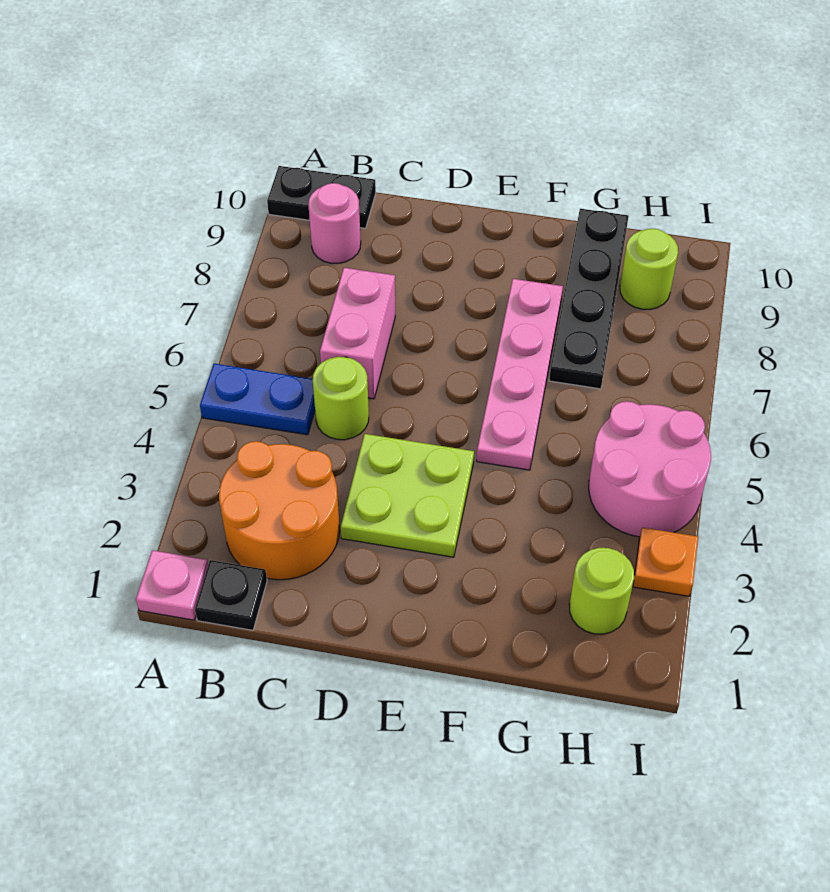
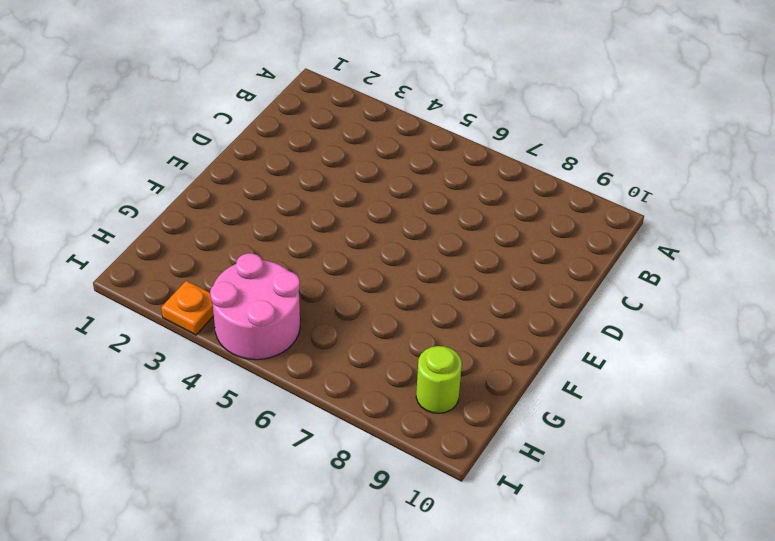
none -> pink 1x1 plate [136,550,208,620]
none -> blue 1x2 plate [200,364,315,435]
none -> black 1x2 plate [267,166,376,228]

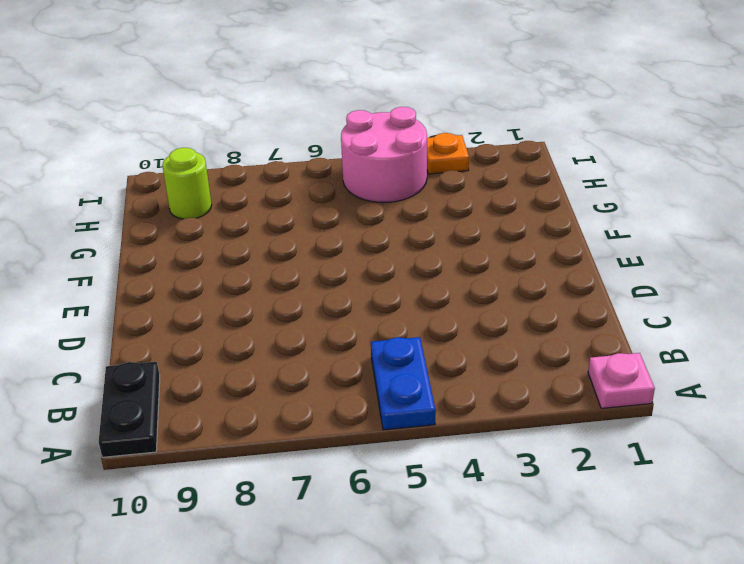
none -> black 1x1 plate [195,560,267,630]
none -> orange 2x2 round brick [219,441,340,580]
none -> pink 1x1 round brick [308,183,361,263]

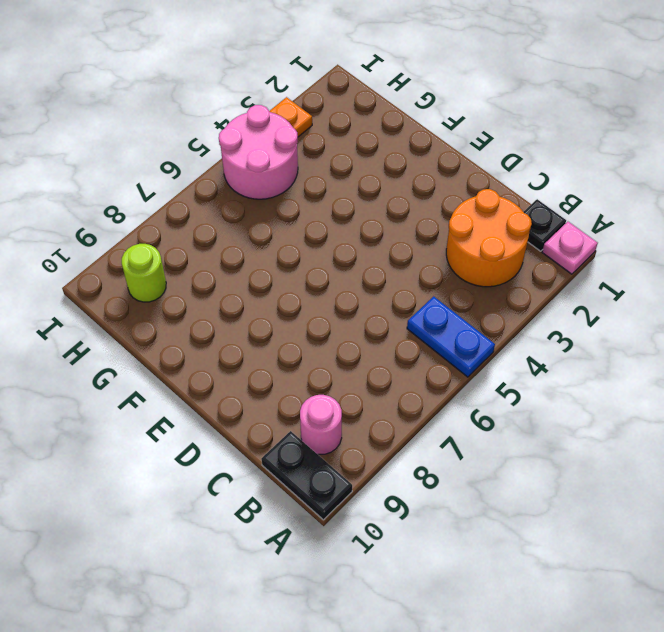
none -> lime 1x1 round brick [313,357,369,440]
none -> pink 1x2 brick [320,268,395,399]
none -> lime 2x2 plate [341,434,474,557]

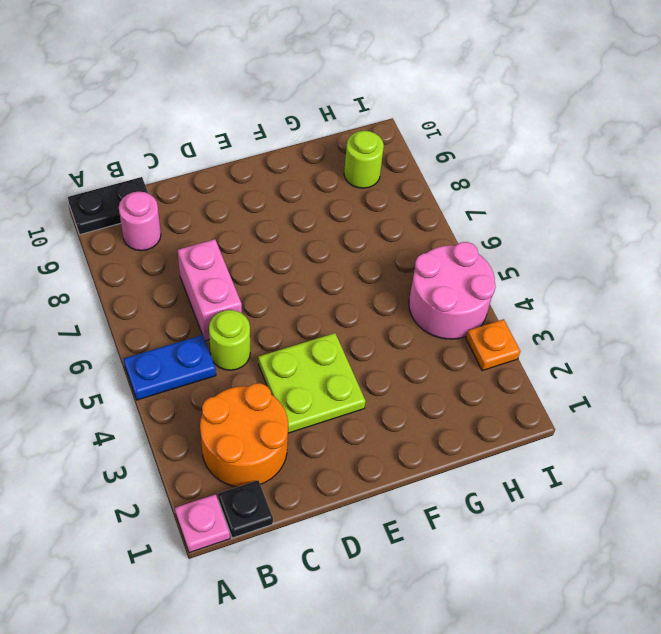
none -> pink 1x4 plate [477,279,563,470]
none -> black 1x4 plate [549,209,629,389]
none -> lime 1x1 round brick [569,548,634,634]

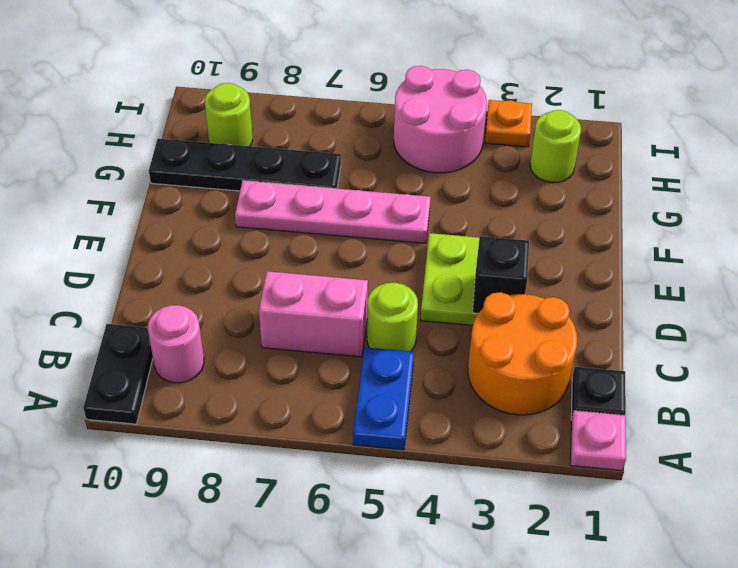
black 1x1 brick [473,236,529,313] -> none

